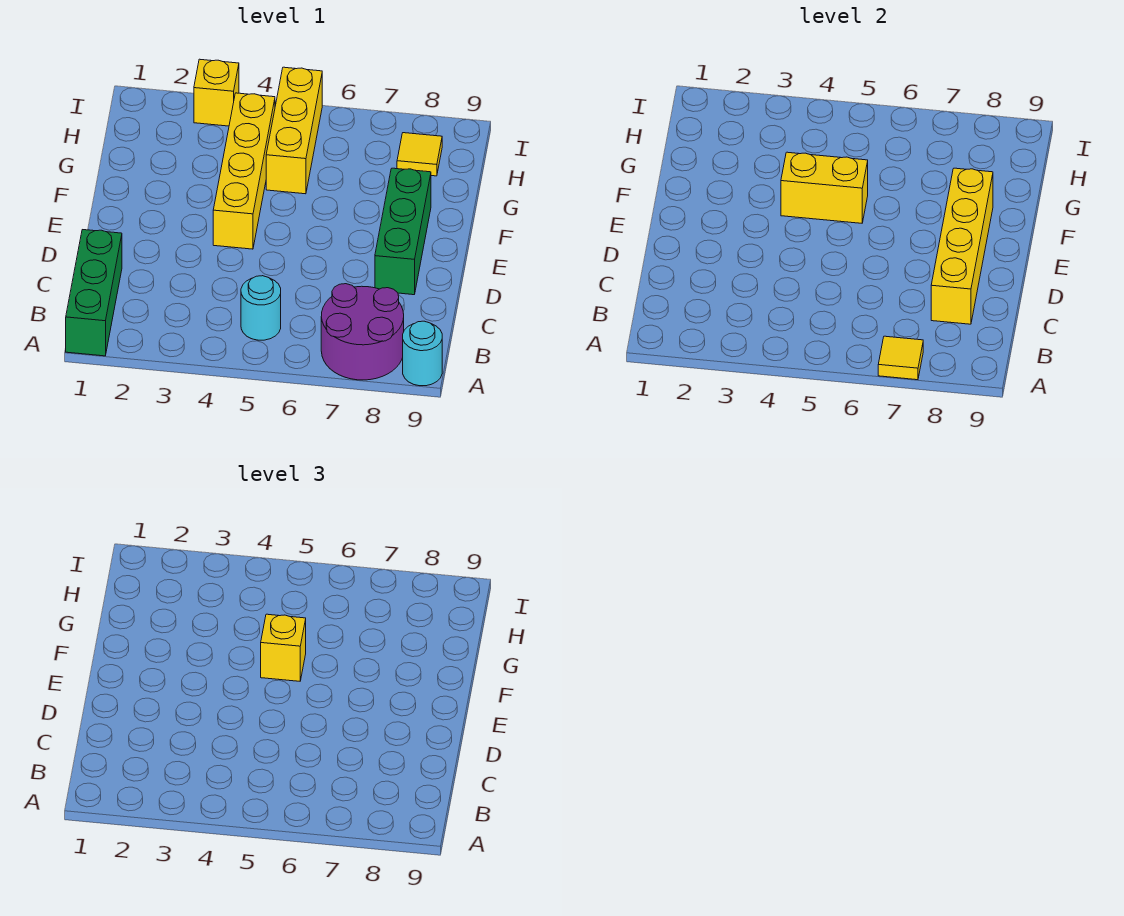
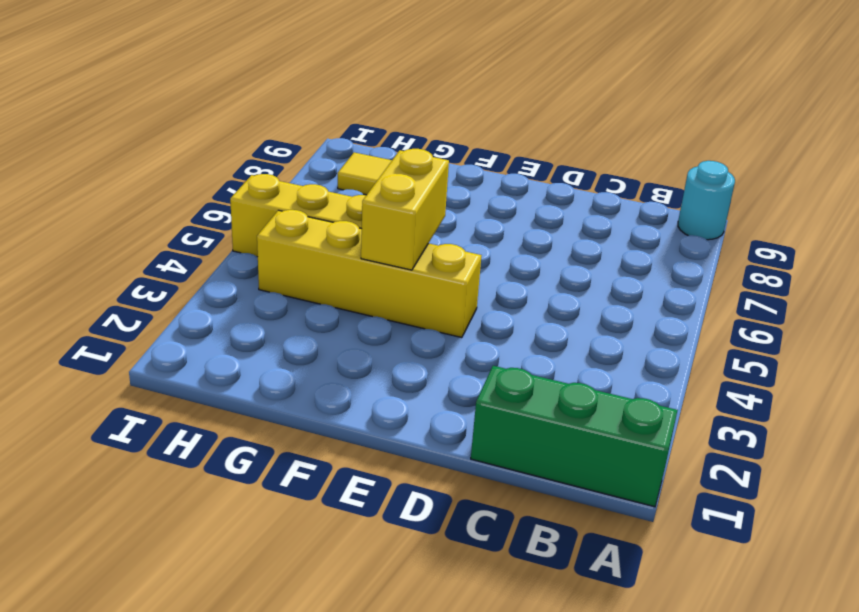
none -> purple 2x2 round brick [321,284,404,380]
none -> cyan 1x1 round brick [241,276,281,340]
none -> green 1x3 brick [375,168,431,295]

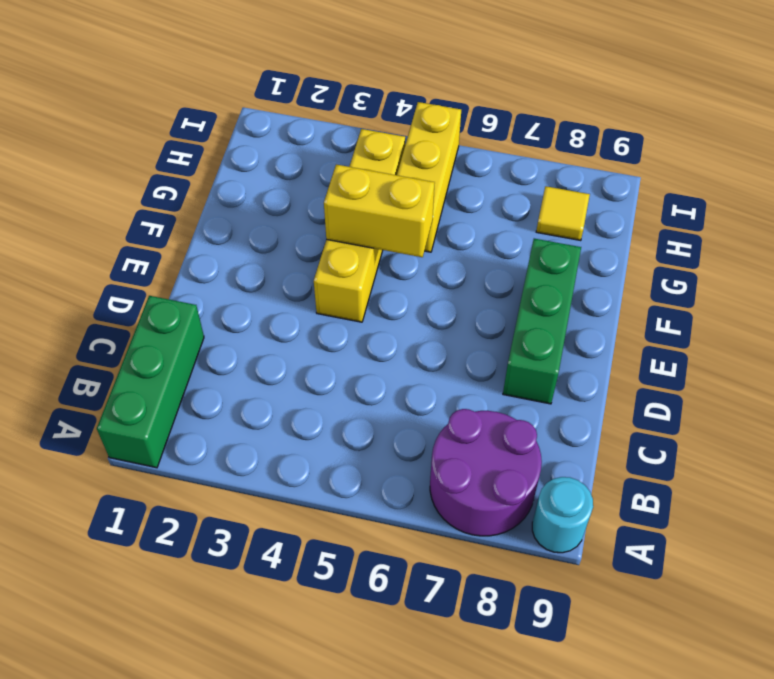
none -> cyan 1x1 round brick [241,276,281,340]
none -> yellow 1x1 brick [194,59,239,126]
none -> yellow 1x1 tile [878,336,923,380]

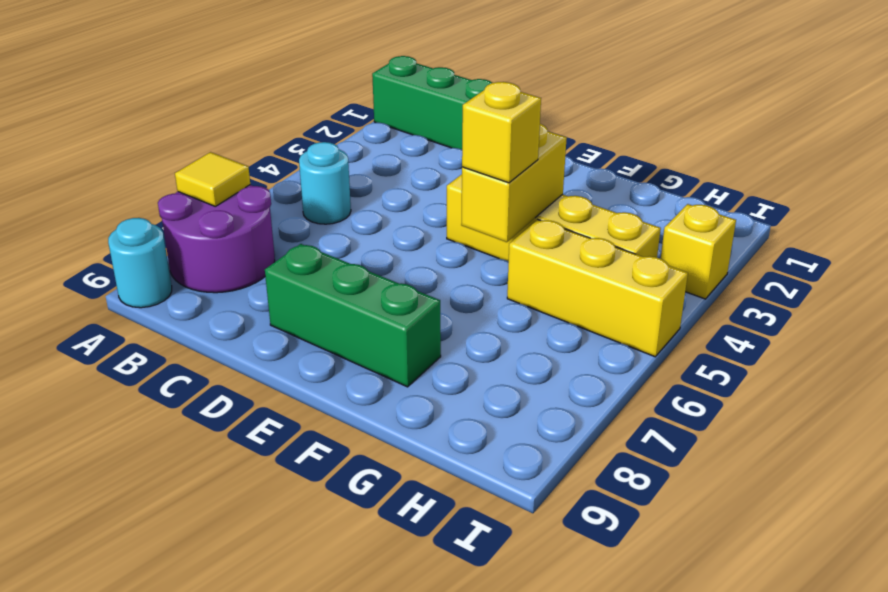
none -> yellow 1x1 tile [397,133,442,176]
none -> yellow 1x4 brick [931,168,993,324]

